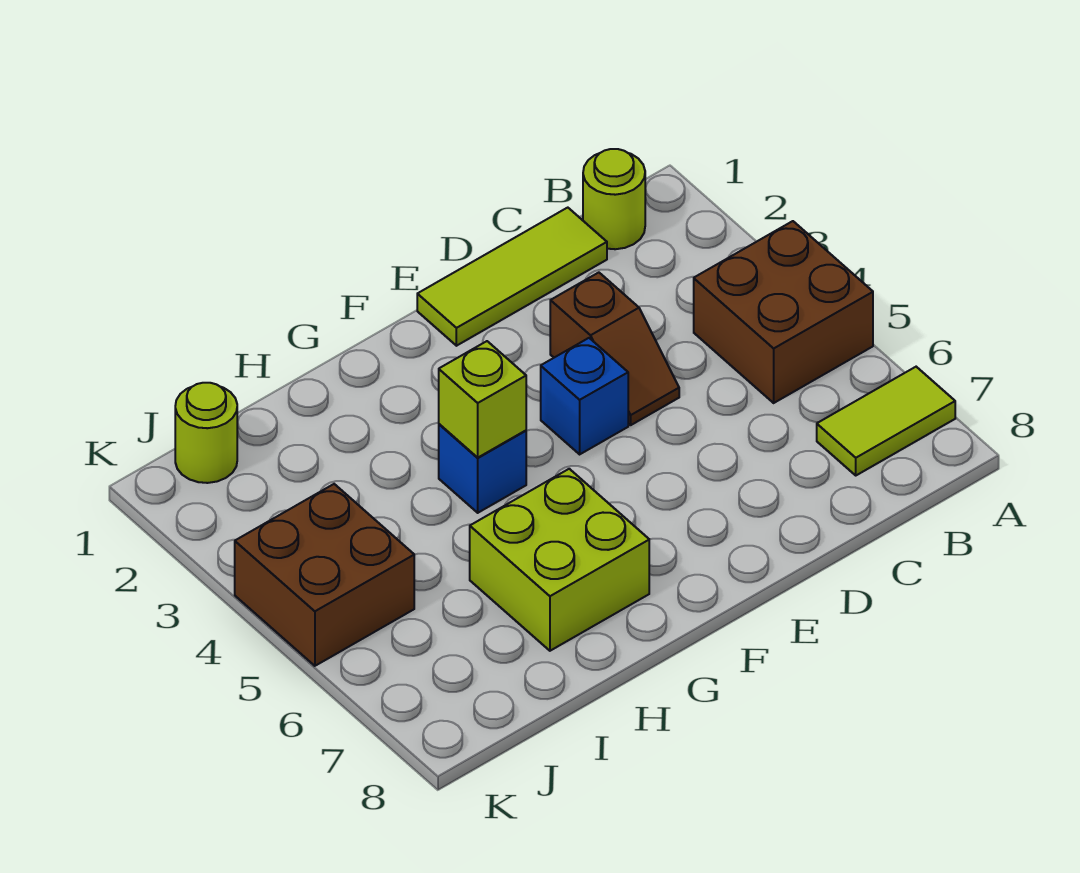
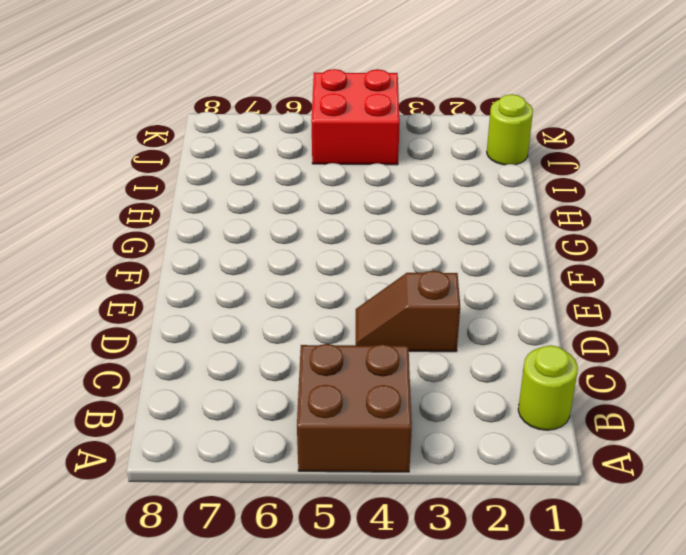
red 2x2 brick [311,69,400,165] -> brown 2x2 brick [235,484,414,666]
none -> lime 1x2 tile [817,367,955,475]
none -> lime 1x3 tile [417,208,607,346]

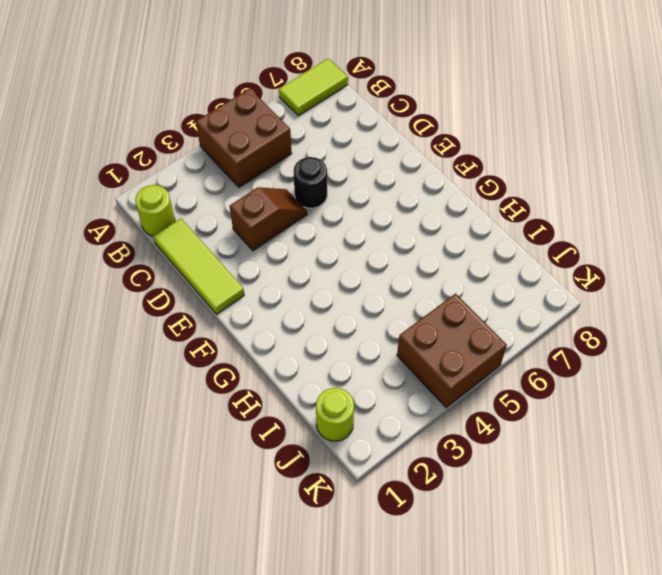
lime 1x2 tile [279,58,348,116] -> lime 1x2 tile turned to [817,367,955,475]
black 1x1 round brick [293,157,327,208] -> none
none -> blue 1x1 brick [541,338,628,454]
none -> blue 1x1 brick [439,424,526,513]

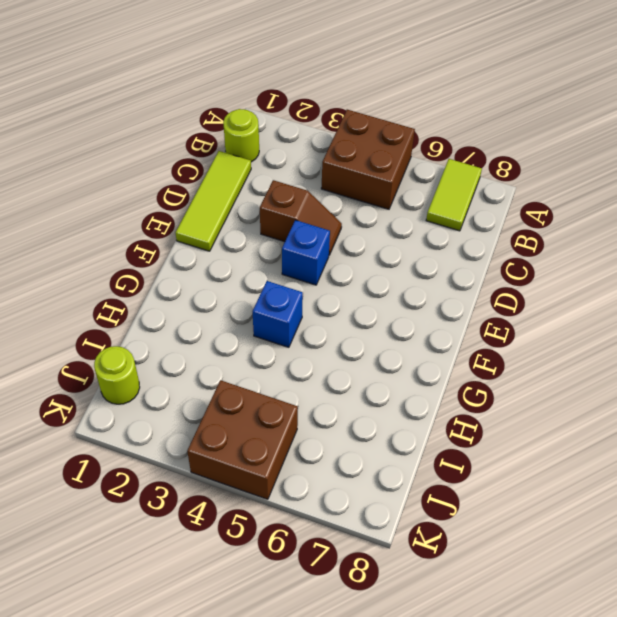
none -> lime 2x2 brick [470,469,649,651]
none -> lime 1x1 brick [439,341,526,457]

